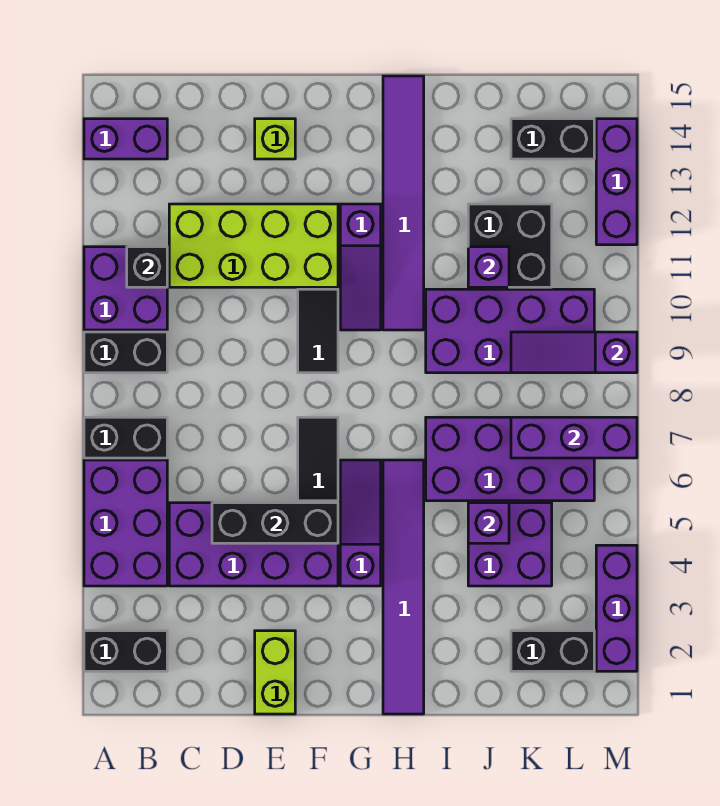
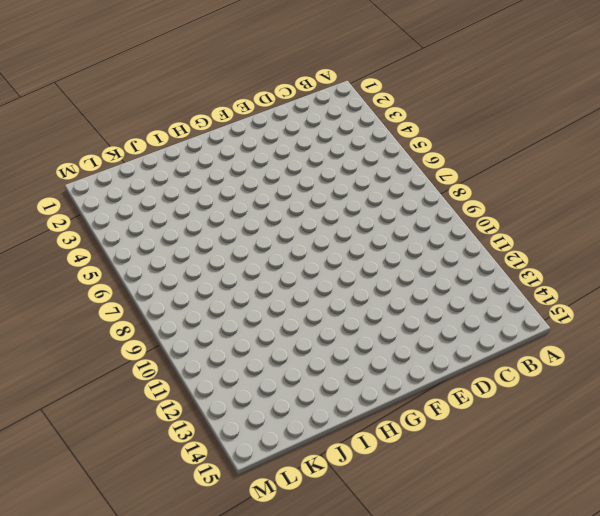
none -> black 1x2 brick [84,631,167,671]
none -> purple 2x3 brick [84,460,167,586]
none -> black 1x2 brick [84,417,167,458]
none -> black 1x2 brick [84,332,167,373]

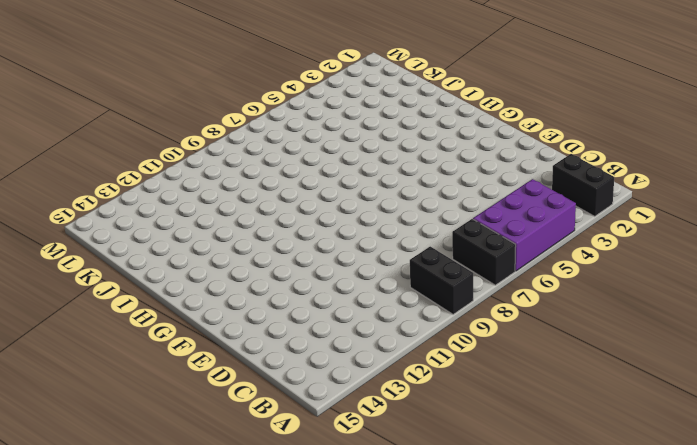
none -> purple 2x2 brick [84,247,167,330]
none -> purple 1x2 brick [84,119,167,159]
none -> purple 2x4 brick [169,503,338,586]
none -> lime 2x4 brick [169,204,338,287]

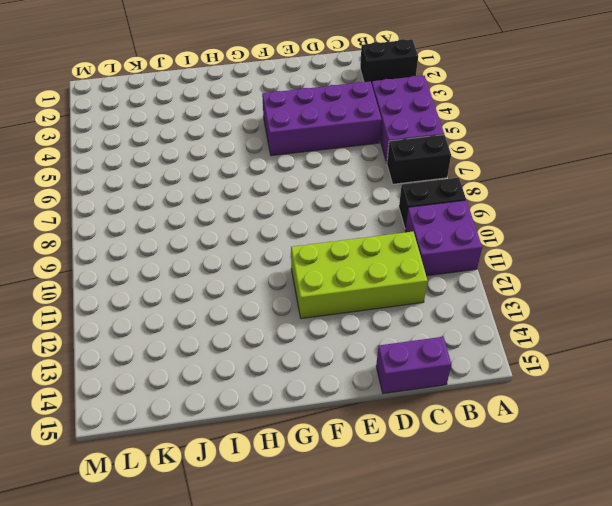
purple 1x2 brick [376,337,451,394] -> purple 1x2 brick moved to [84,119,167,159]
none -> lime 1x2 brick [255,631,295,714]
none -> lime 1x1 brick [255,119,295,159]
none -> black 1x2 tile [298,417,338,501]
none -> black 1x2 tile [298,289,338,373]

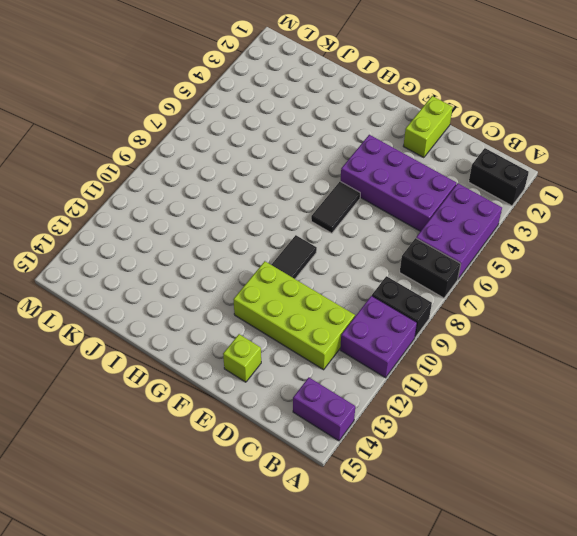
none -> purple 1x3 slope [340,460,381,586]
none -> purple 1x3 slope [340,204,381,330]
none -> purple 1x6 tile [383,460,424,714]
none -> purple 1x6 tile [383,76,424,330]

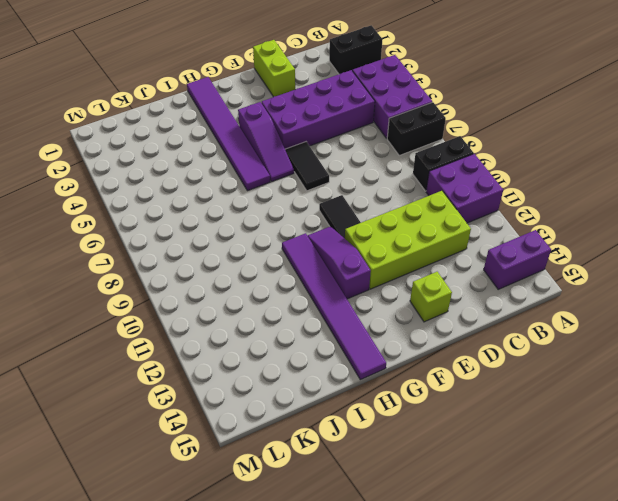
none -> purple 2x4 brick [426,417,594,501]
none -> purple 2x4 brick [426,289,594,373]
none -> purple 2x2 brick [468,503,552,586]
none -> black 2x2 brick [468,204,552,287]

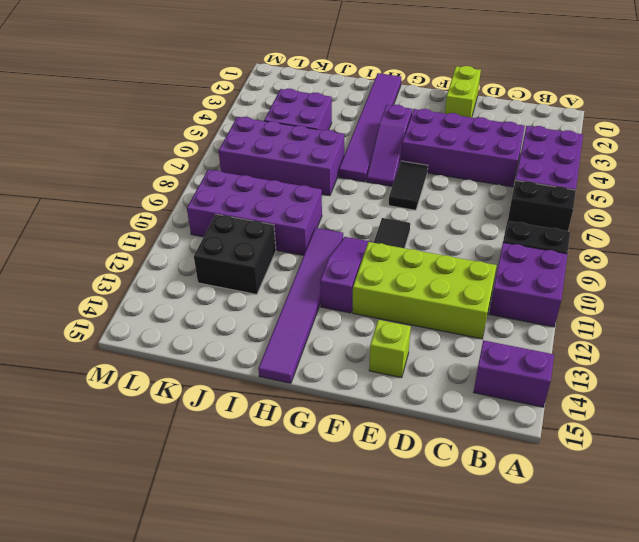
none -> black 1x2 brick [84,631,167,671]
none -> black 1x2 brick [511,631,594,671]
none -> black 1x2 brick [511,119,594,159]
none -> purple 1x3 brick [596,545,637,671]

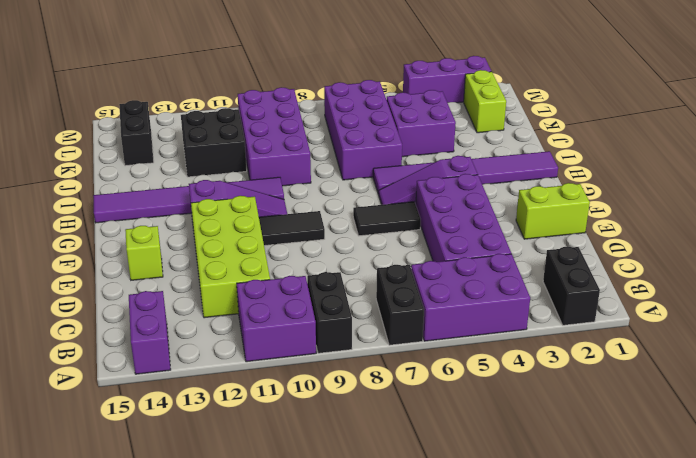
lime 1x2 brick [464,70,506,133] -> black 1x2 brick [511,631,594,671]
none -> purple 1x3 brick [596,119,637,245]
none -> black 1x1 brick [127,247,167,287]
none -> black 1x3 brick [212,503,338,543]
none -> purple 1x1 brick [468,503,509,543]

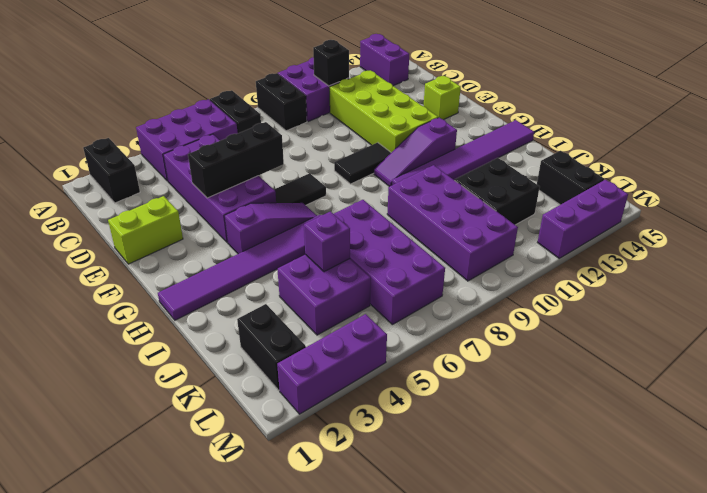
black 1x3 brick [188,122,284,198] -> black 1x3 brick turned to [212,503,338,543]
none -> purple 1x1 brick [468,247,509,287]
none -> purple 1x3 brick [511,417,637,458]
none -> purple 1x3 slope [511,332,637,373]

